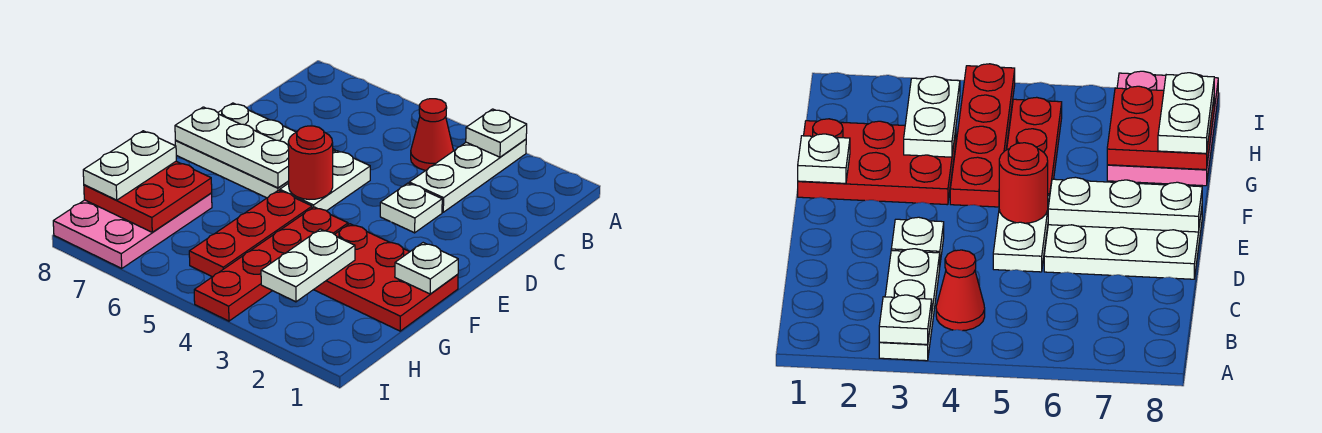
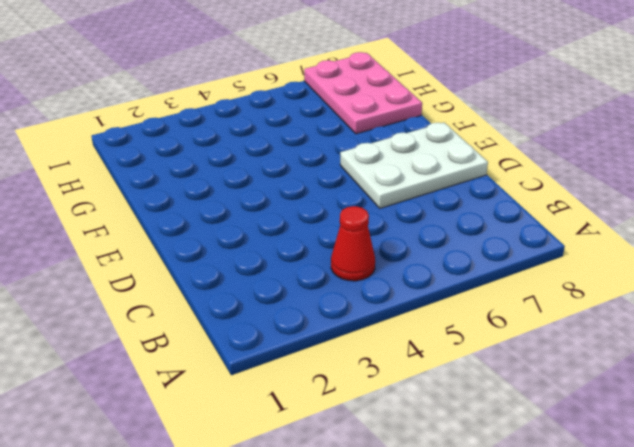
none -> white 1x3 plate [409,139,526,212]
none -> white 1x1 plate [380,183,442,233]
none -> white 1x2 plate [280,151,370,211]

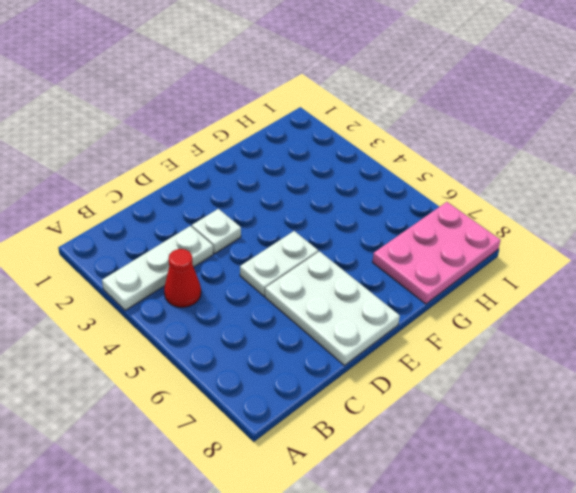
none -> red 2x3 plate [314,224,458,331]
none -> red 1x4 plate [194,207,348,321]
none -> red 1x3 plate [189,190,312,277]

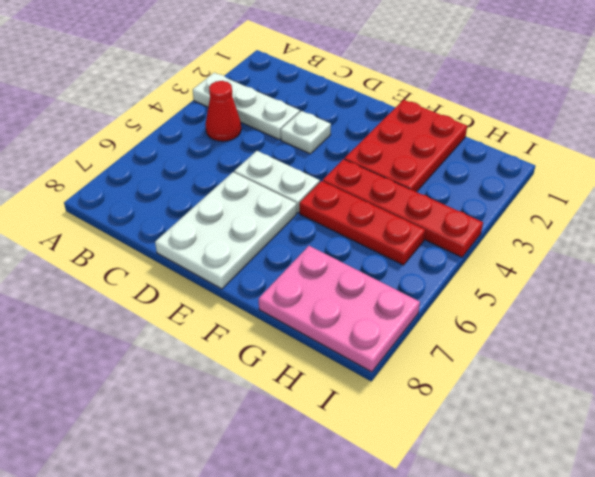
none -> white 1x1 plate [466,109,527,157]
none -> red 1x1 round brick [288,126,333,200]
none -> white 1x3 plate [175,107,289,188]

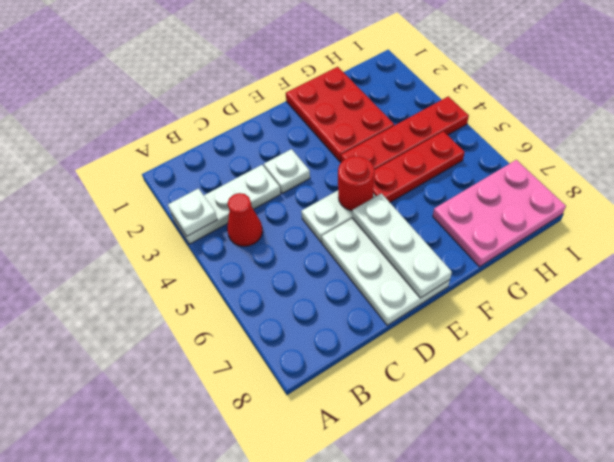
none -> white 1x1 plate [395,243,458,294]
none -> white 1x2 plate [261,229,355,302]
none -> red 2x2 plate [84,161,212,232]

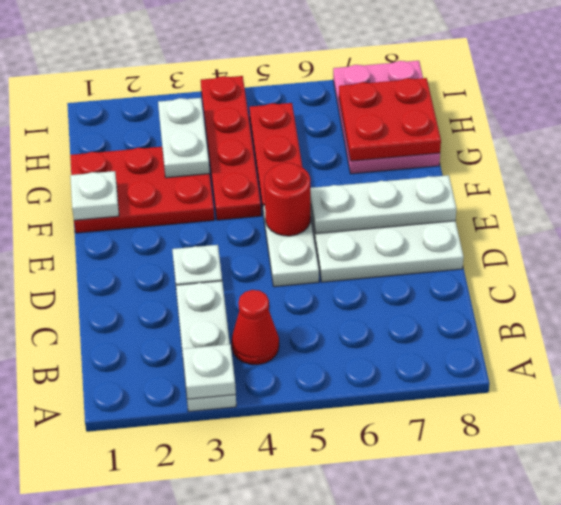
none -> white 1x2 plate [83,131,176,200]

